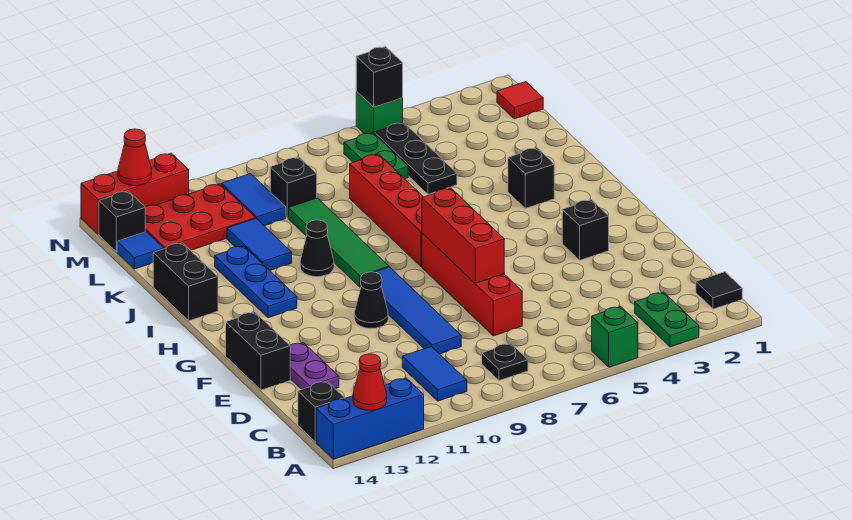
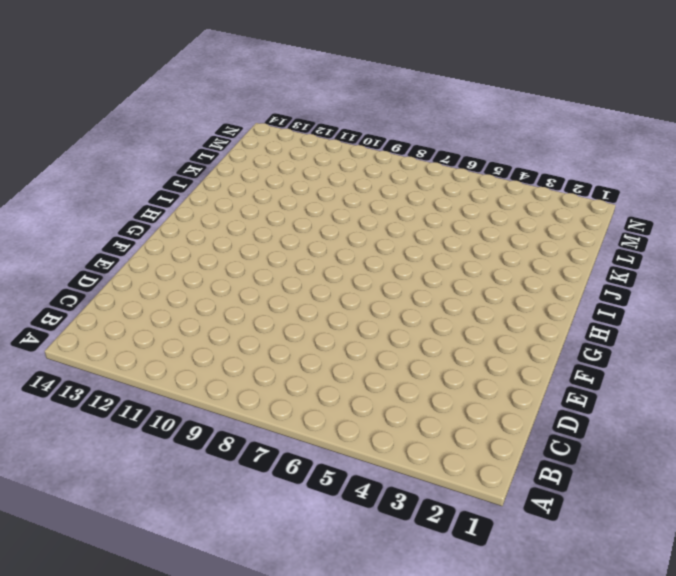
none -> green 1x2 plate [635,292,699,347]
none -> green 1x1 brick [592,307,638,367]
none -> blue 1x3 brick [316,378,424,459]
none -> black 1x1 tile [696,272,742,309]

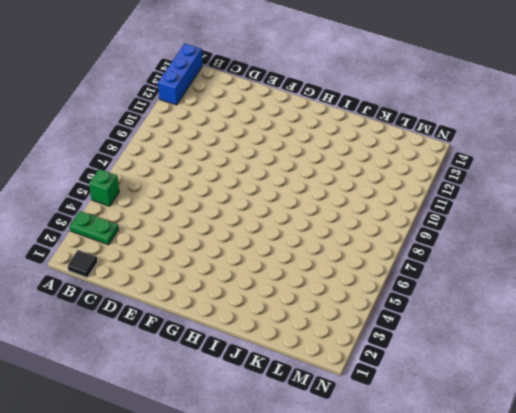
none -> black 1x1 plate [482,343,528,381]
none -> blue 1x2 tile [402,347,467,401]
none -> black 1x1 brick [298,381,344,442]
none -> red 1x4 brick [422,233,522,336]

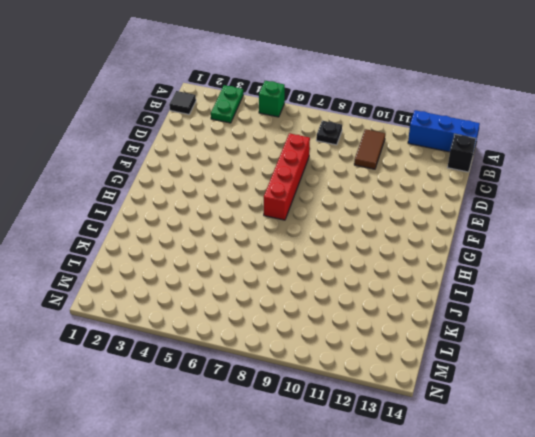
brown 1x2 tile [354,129,385,169] -> blue 1x2 tile [402,347,467,401]
none -> blue 1x4 tile [375,267,461,354]
none -> purple 1x2 plate [290,343,339,389]
none -> black 1x2 brick [226,312,290,390]
none -> black 1x1 brick [562,200,609,260]

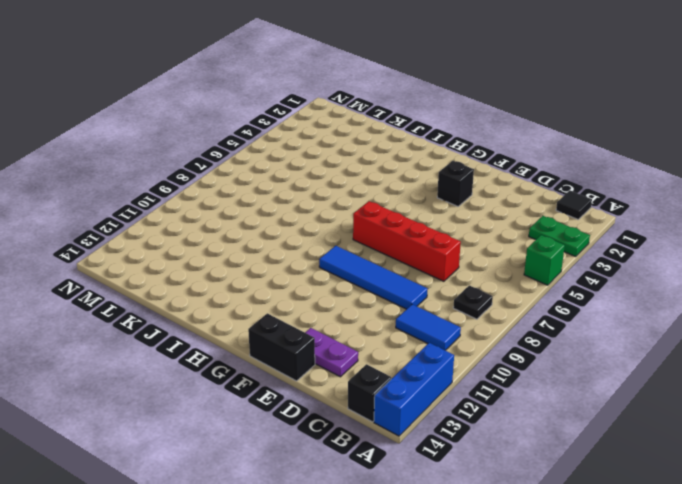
none -> black 1x1 cone [354,272,388,328]
none -> red 1x4 brick [350,154,423,267]
none -> green 1x4 tile [288,198,389,287]
none -> blue 1x3 plate [215,246,297,318]

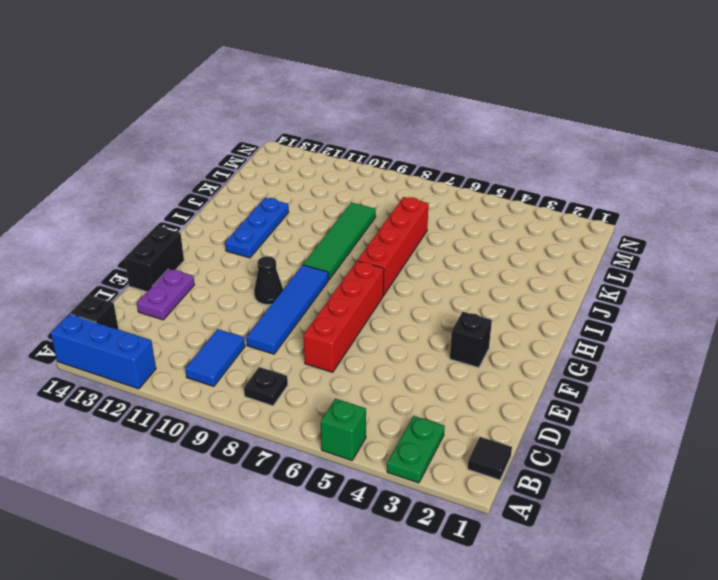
none -> black 1x1 brick [508,148,554,208]
none -> black 1x1 cone [300,220,334,277]
none -> black 1x2 brick [153,243,218,321]
none -> blue 1x2 tile [227,218,292,270]

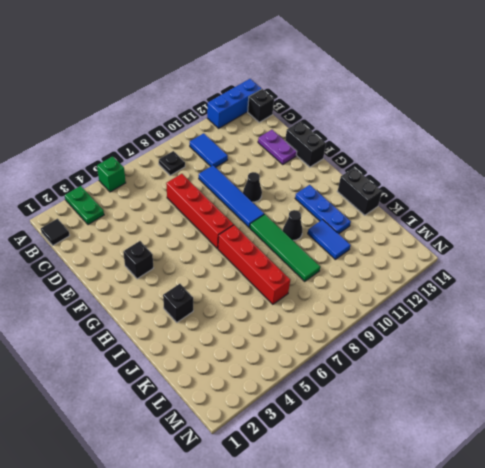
none -> black 1x3 plate [375,123,457,194]
none -> green 1x2 plate [344,133,408,179]
none -> black 1x1 brick [270,157,317,218]
none -> blue 1x2 tile [222,174,286,226]

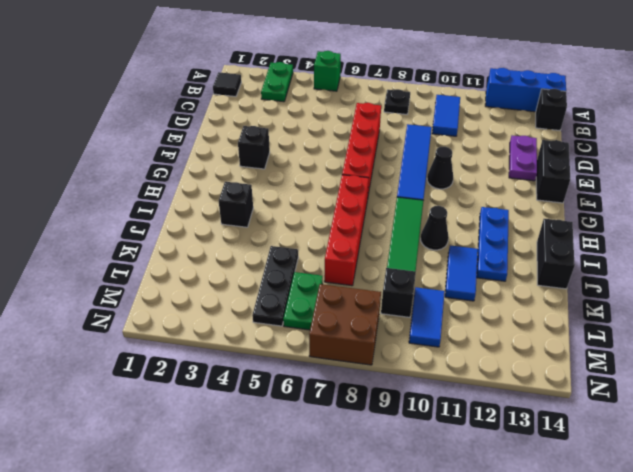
brown 2x2 brick [309,284,381,365] -> none
none -> red 2x3 plate [145,184,255,250]
none -> blue 1x1 tile [117,232,164,269]
none -> red 1x1 tile [497,82,543,119]
none -> black 1x1 brick [99,191,145,252]

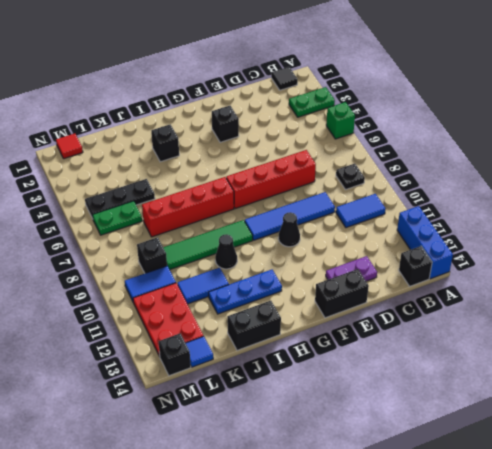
none -> green 1x1 brick [356,92,403,134]
none -> red 1x3 brick [81,153,189,234]
none -> red 1x1 cone [353,354,387,410]
none -> red 1x3 brick [422,188,504,283]

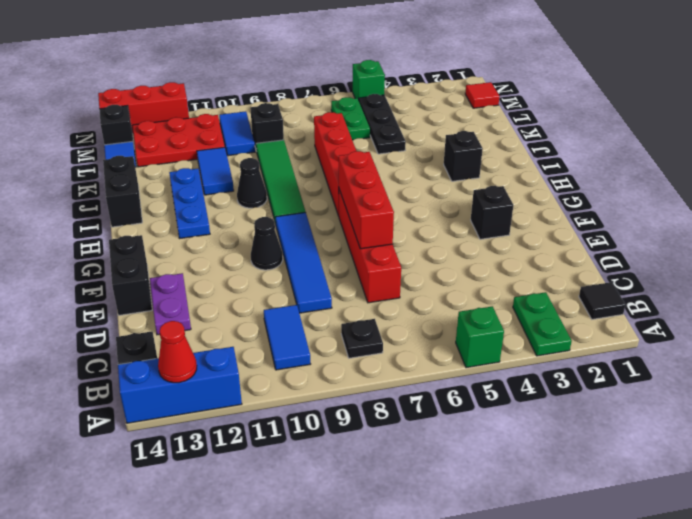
none -> black 1x1 brick [356,47,403,107]
none -> red 1x1 cone [118,129,152,186]

